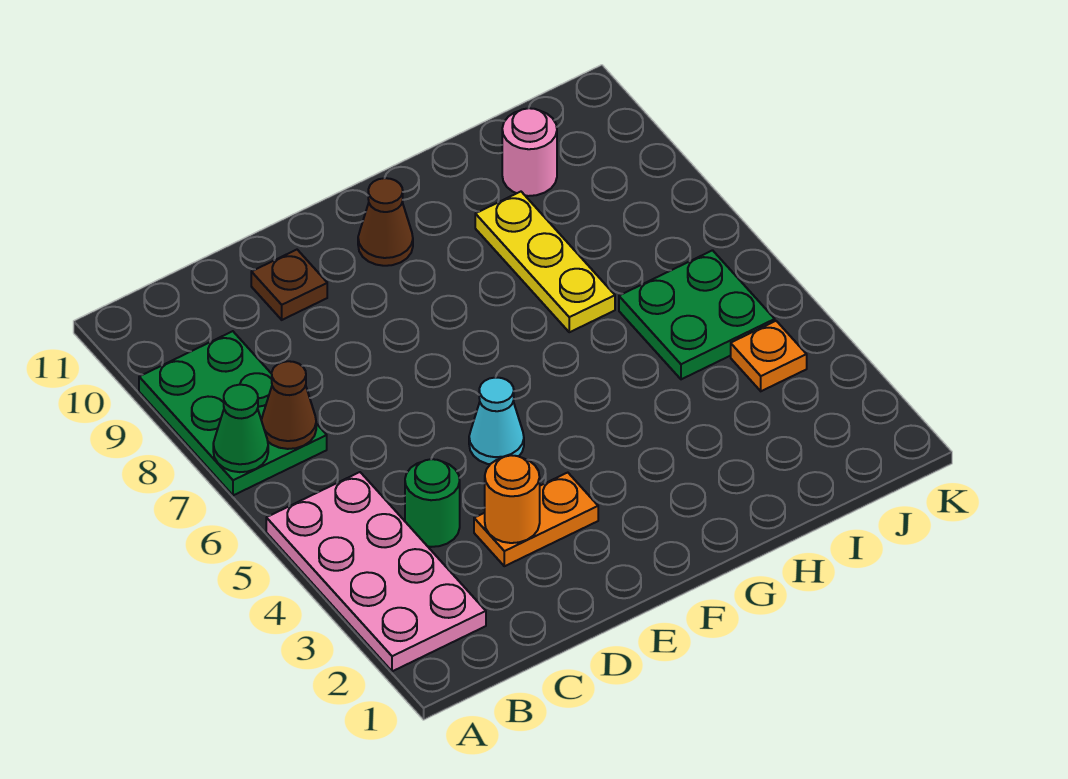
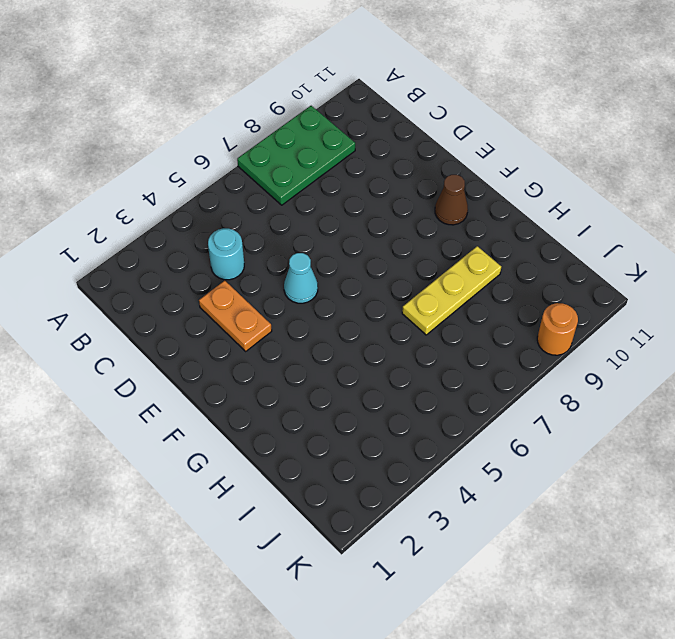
cyan 1x1 round brick [208,228,244,280] -> green 1x1 round brick [405,459,460,547]
orange 1x1 round brick [537,303,578,355] -> orange 1x1 round brick moved to [485,455,540,543]
none -> pink 2x4 plate [266,472,486,671]
none -> brown 1x1 plate [251,250,327,320]
none -> green 2x2 plate [619,250,775,379]

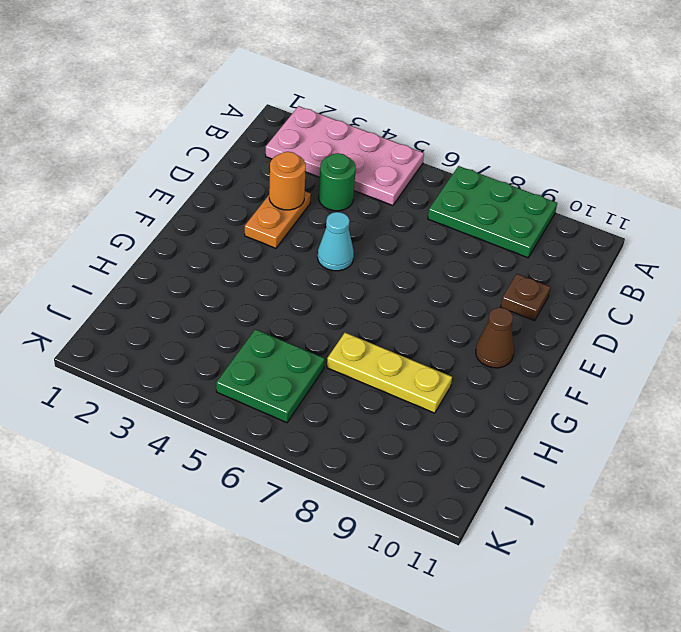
none -> pink 1x1 round brick [502,108,557,196]
none -> orange 1x1 plate [731,321,807,391]
none -> green 1x1 cone [213,385,268,472]

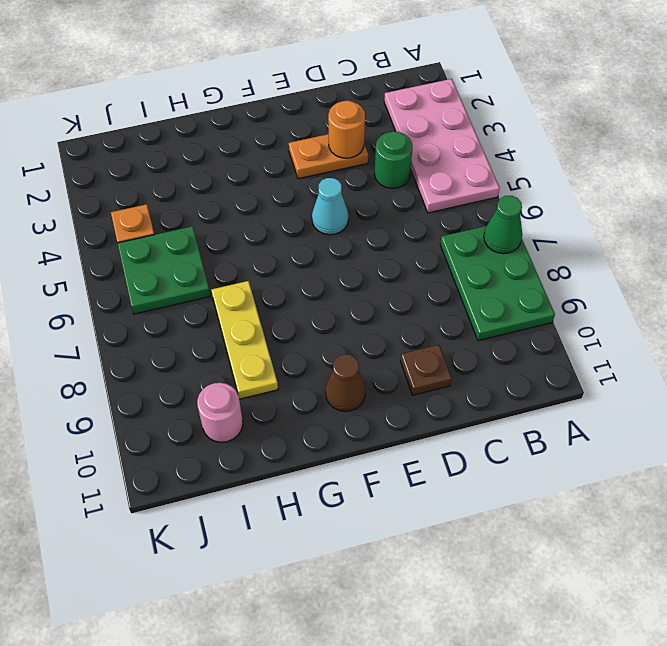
none -> brown 1x1 cone [261,361,316,449]

